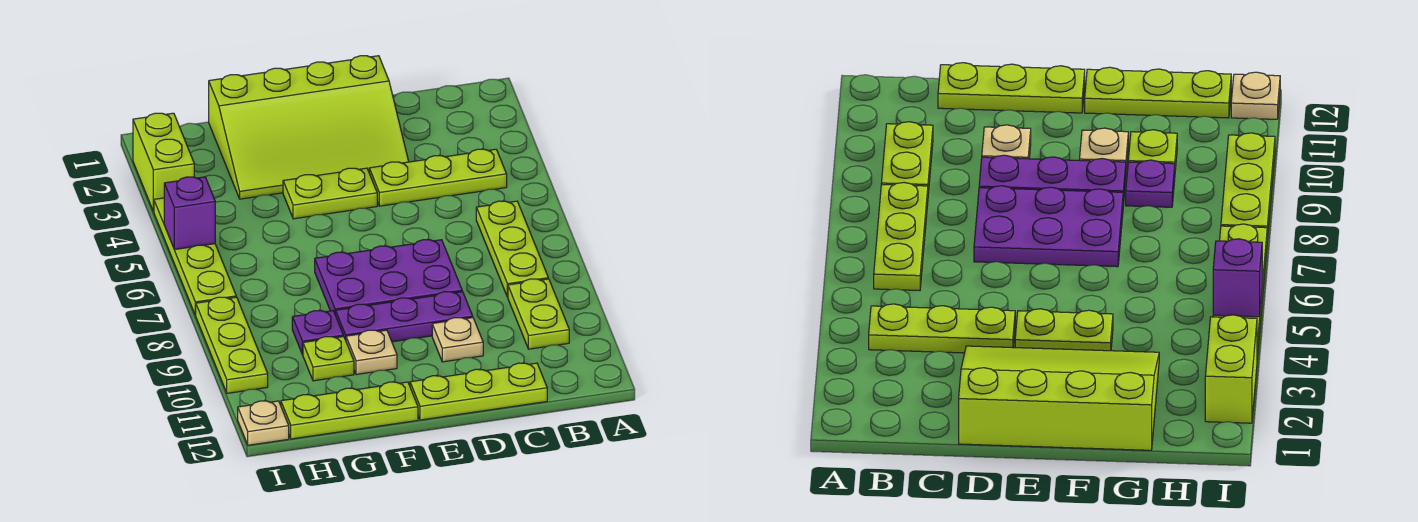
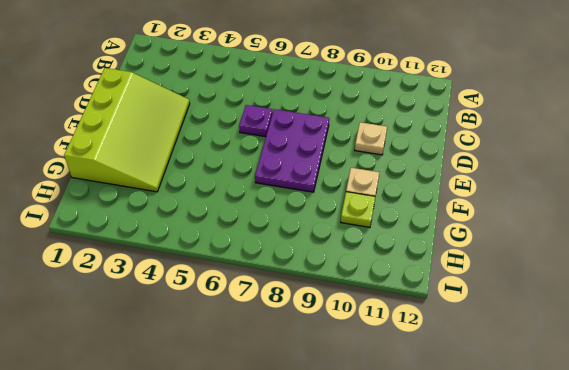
purple 1x1 plate [239,105,273,137] -> purple 1x1 plate moved to [292,311,343,355]
none -> lime 1x3 plate [369,149,507,206]
none -> lime 1x3 plate [476,201,548,297]
none -> lime 1x2 plate [508,279,569,349]

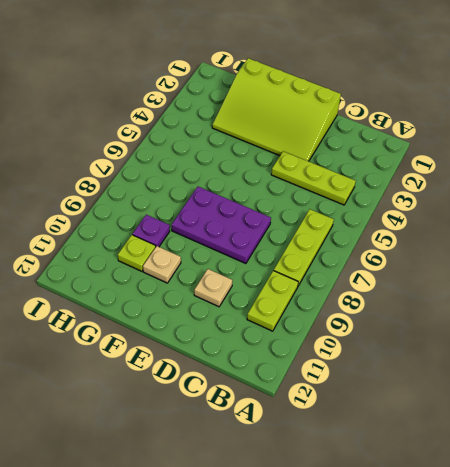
none -> lime 1x3 plate [410,363,547,420]
none -> purple 1x3 plate [336,292,473,342]
none -> lime 1x2 plate [283,168,377,219]

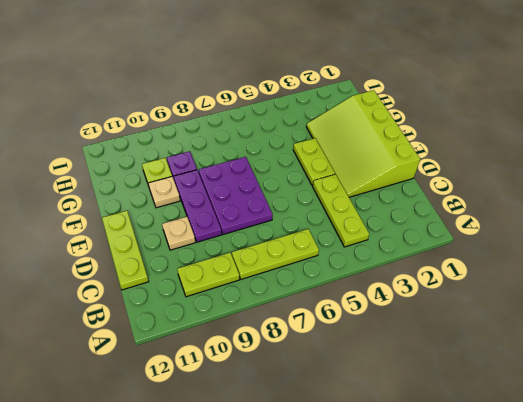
none -> lime 1x3 plate [281,382,418,439]
none -> lime 1x2 brick [133,113,194,212]
none -> lime 1x4 plate [154,198,236,315]

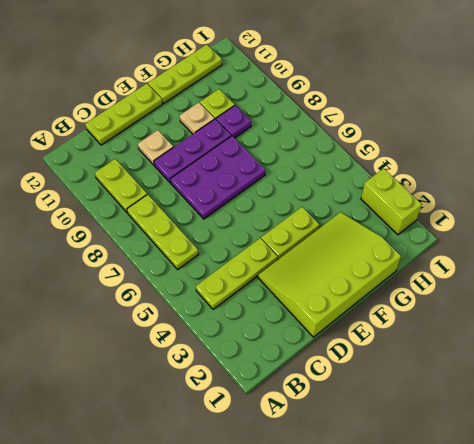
none -> lime 1x4 plate [154,198,236,315]
none -> lime 1x3 plate [195,297,268,393]
none -> tan 1x1 plate [238,401,289,445]

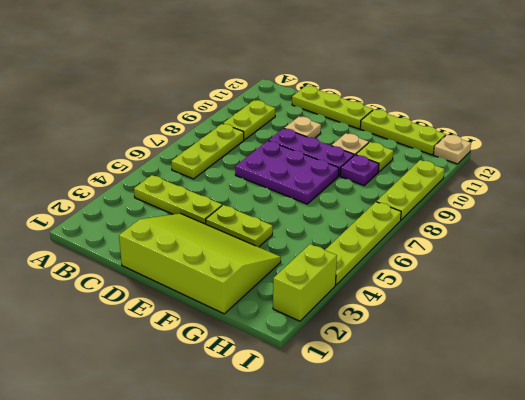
none -> purple 1x1 brick [164,177,215,250]

